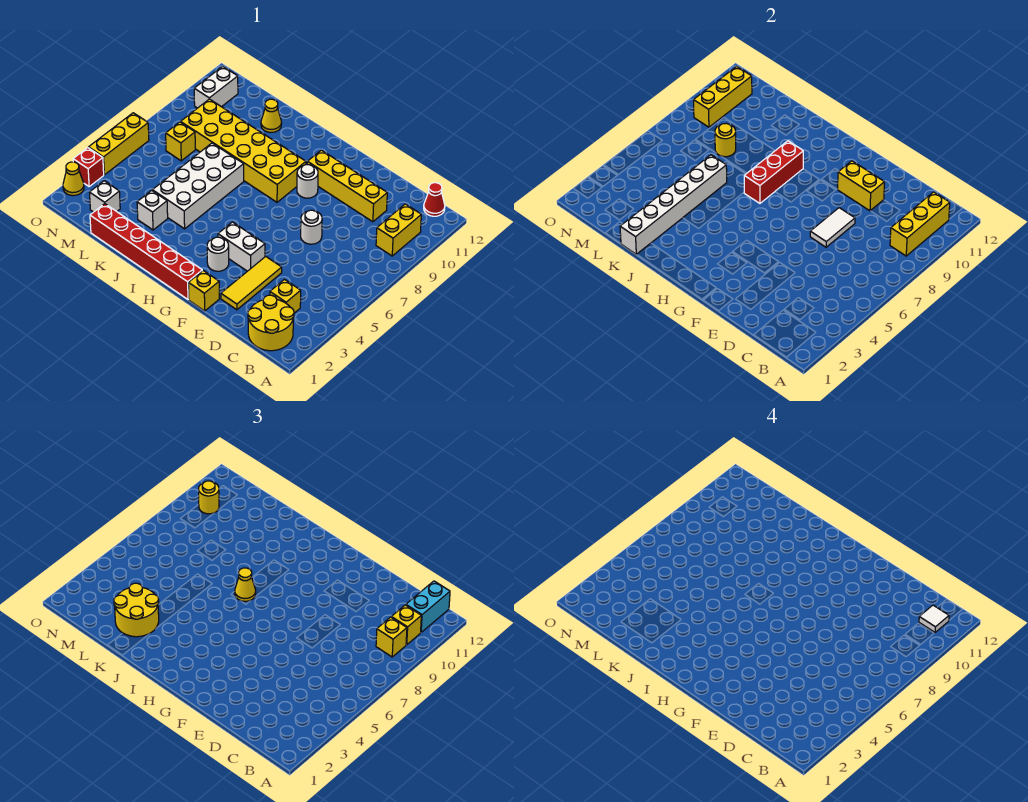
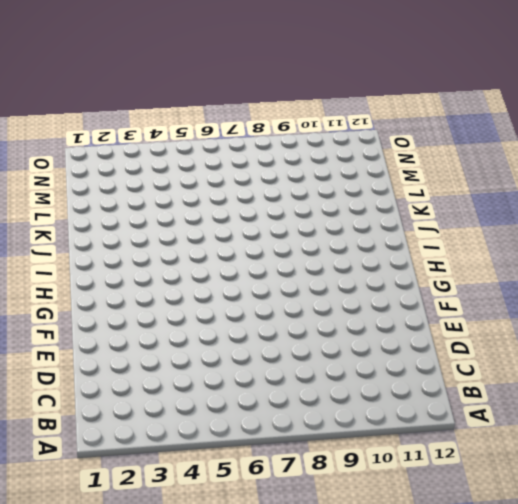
none -> yellow 2x2 round brick [248,295,294,351]
none -> yellow 1x2 brick [376,204,421,256]
none -> red 1x1 cone [424,183,445,216]
none -> yellow 1x1 brick [270,280,301,313]

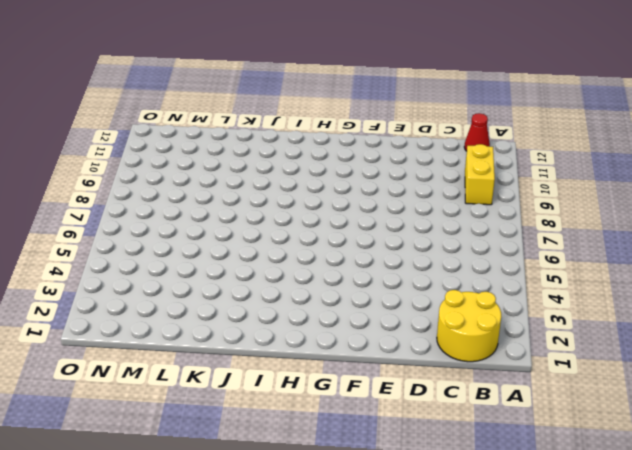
none -> yellow 1x1 brick [270,280,301,313]
none -> yellow 1x4 brick [307,150,387,222]
none -> yellow 1x3 tile [221,257,282,310]
none -> white 1x1 round brick [301,210,322,244]

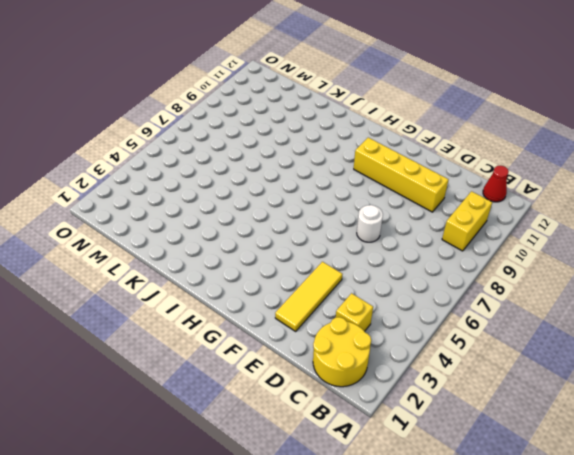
none -> yellow 1x1 brick [188,271,219,311]
none -> white 1x2 brick [218,222,265,271]
none -> red 1x6 brick [90,204,202,299]
none -> white 1x1 round brick [207,237,229,271]

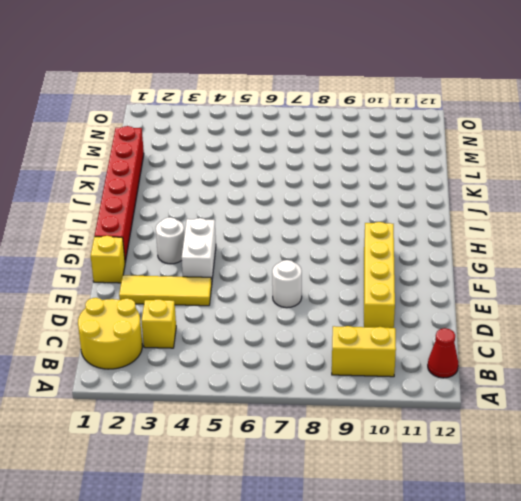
none -> white 1x1 round brick [297,165,318,198]
none -> yellow 2x6 brick [181,99,306,202]
none -> white 2x4 brick [152,143,244,229]
none -> white 1x1 brick [137,190,168,230]

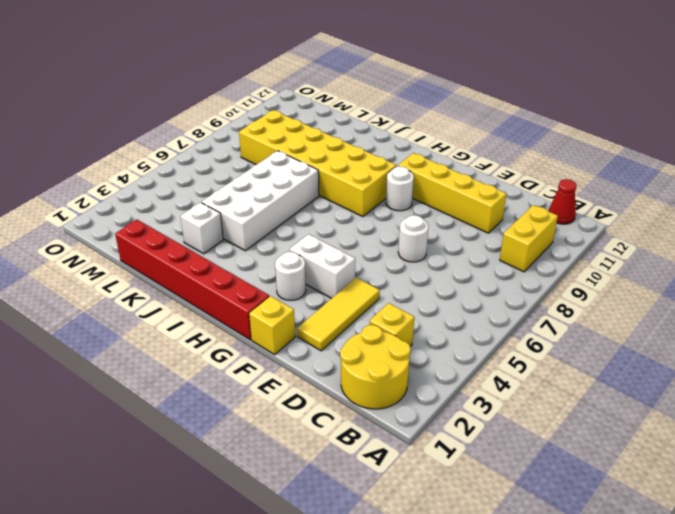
none -> yellow 1x1 cone [261,99,282,133]
none -> white 1x1 brick [89,181,120,212]
none -> yellow 1x1 brick [166,122,195,161]
none -> white 1x2 brick [194,66,238,108]

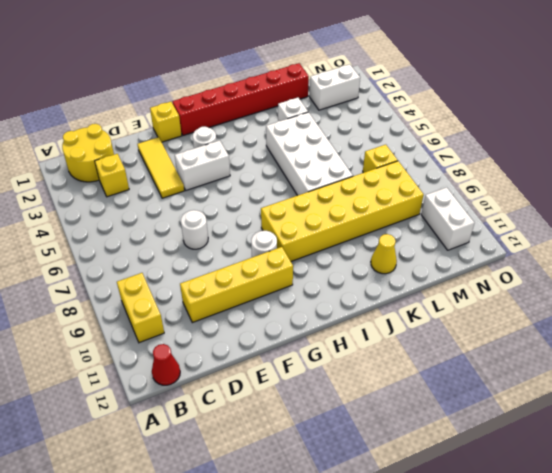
white 1x2 brick [309,64,360,110] -> white 1x1 brick [89,181,120,212]
none -> yellow 1x1 cone [63,162,84,196]
none -> red 1x1 brick [73,148,104,186]
none -> yellow 1x3 brick [89,113,149,175]
none -> yellow 1x3 brick [890,192,950,256]

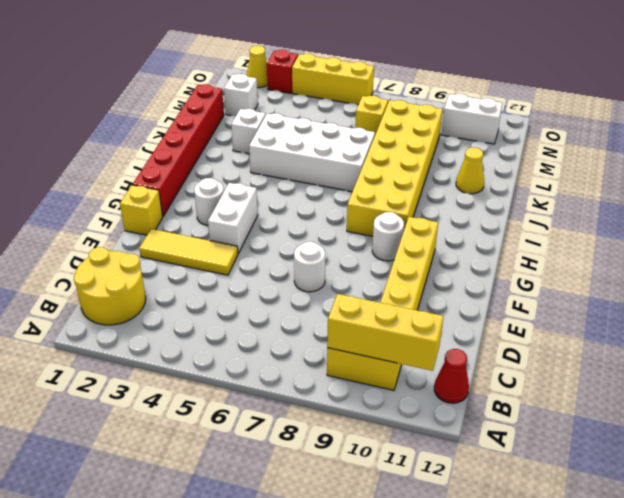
none -> yellow 1x1 brick [270,280,301,313]
none -> white 1x2 tile [810,208,855,247]
none -> yellow 1x2 brick [837,161,884,211]
none -> red 1x3 brick [744,141,803,203]

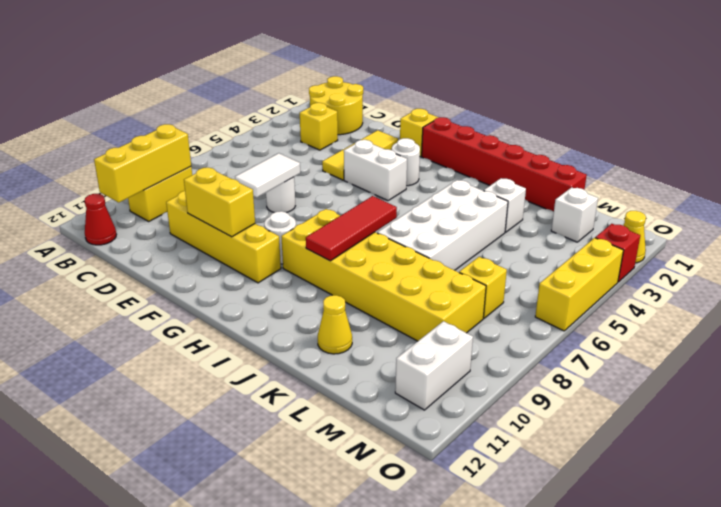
red 1x3 tile [306,196,397,261] -> red 1x3 brick [744,141,803,203]
none -> white 1x6 brick [620,155,727,255]
none -> yellow 1x1 round brick [715,123,736,157]
none -> yellow 1x3 brick [694,66,752,127]
none -> yellow 1x1 brick [376,617,407,657]

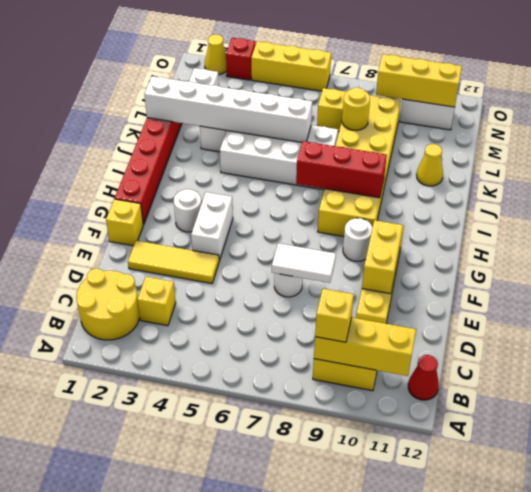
none -> yellow 1x1 brick [391,605,421,645]
none -> cyan 1x2 brick [406,581,450,632]
none -> yellow 1x1 cone [235,568,256,601]
none -> yellow 2x2 round brick [114,583,159,637]

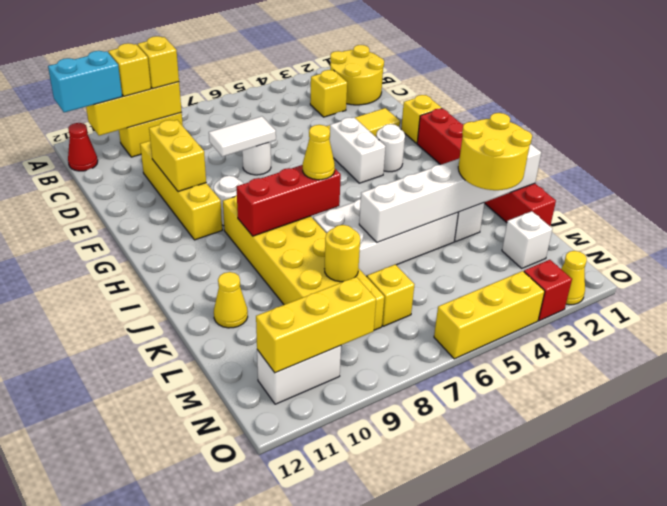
none -> yellow 1x1 round brick [199,481,219,514]
none -> white 1x1 tile [919,605,949,632]

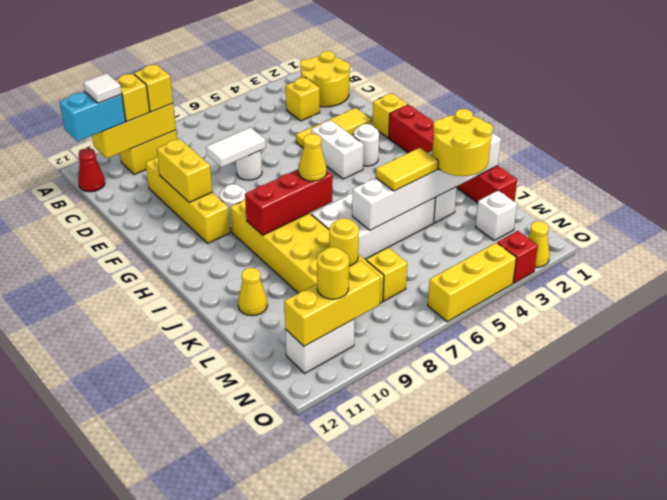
yellow 1x2 tile [376,148,438,191] -> none

